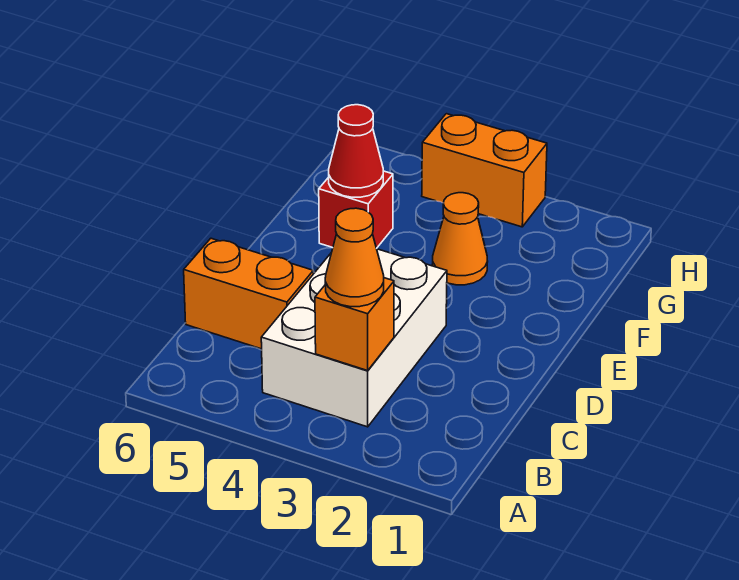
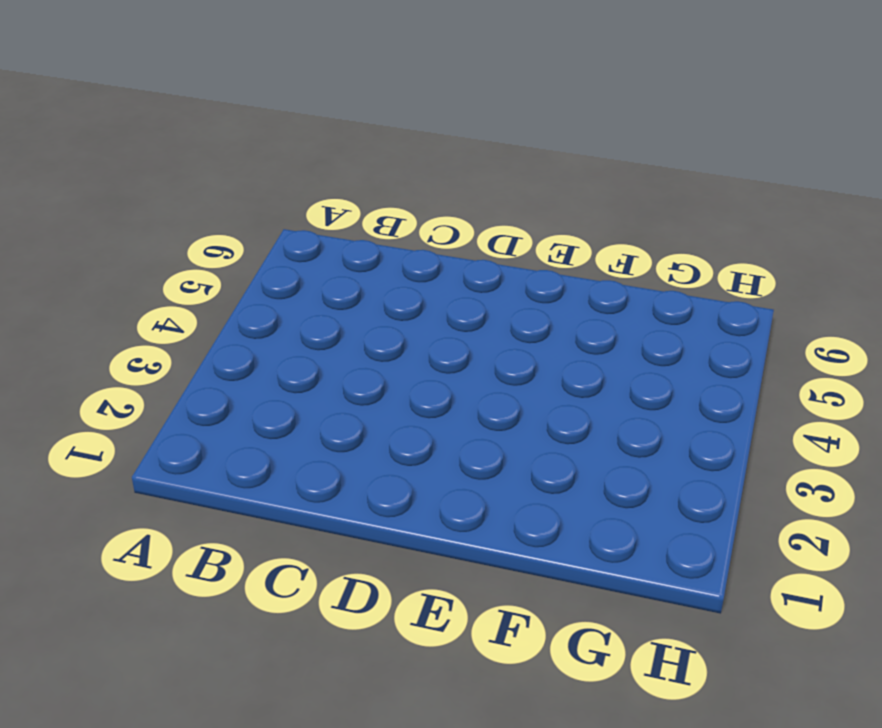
none -> white 2x3 brick [261,249,447,427]
none -> orange 1x2 brick [184,238,313,349]

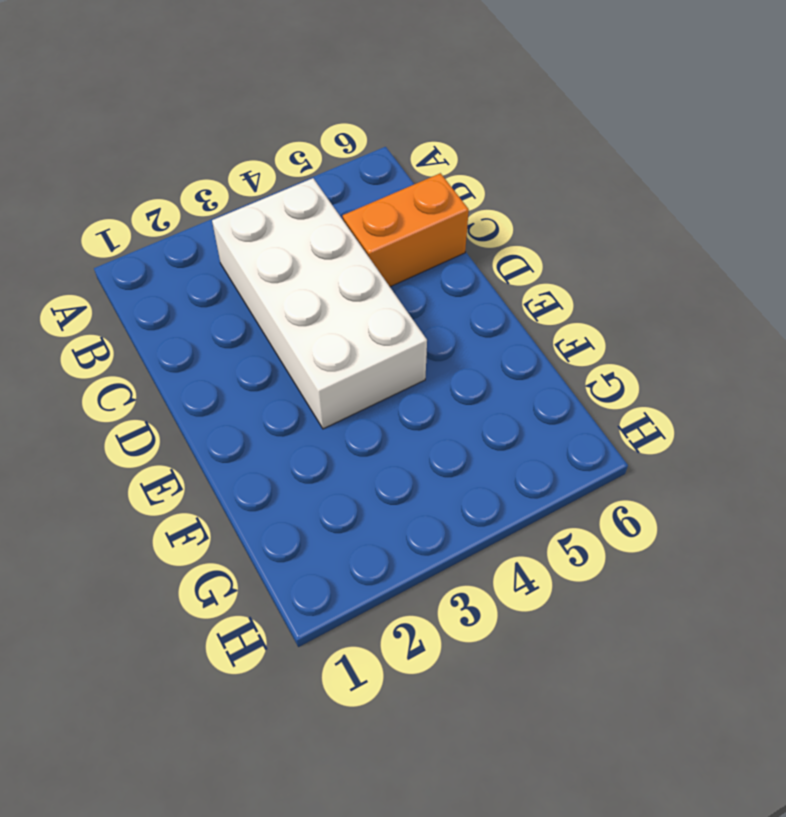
white 2x4 brick [212,178,427,429] -> white 2x3 brick [261,249,447,427]
none -> orange 1x1 cone [432,193,488,285]
none -> red 1x1 brick [319,171,393,248]

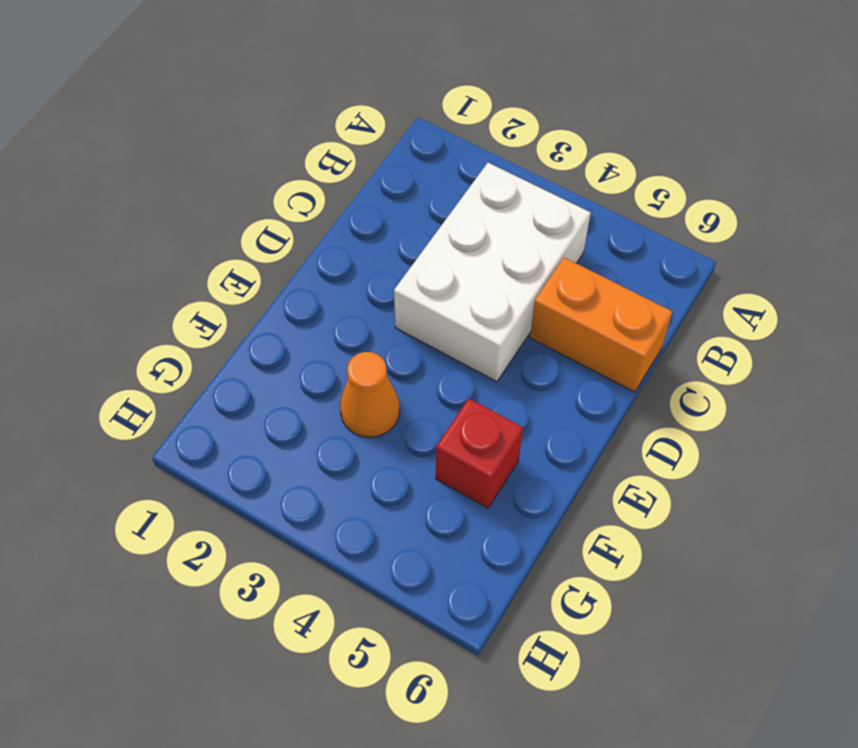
none -> orange 1x2 brick [422,114,547,227]
none -> orange 1x1 brick [315,278,394,371]

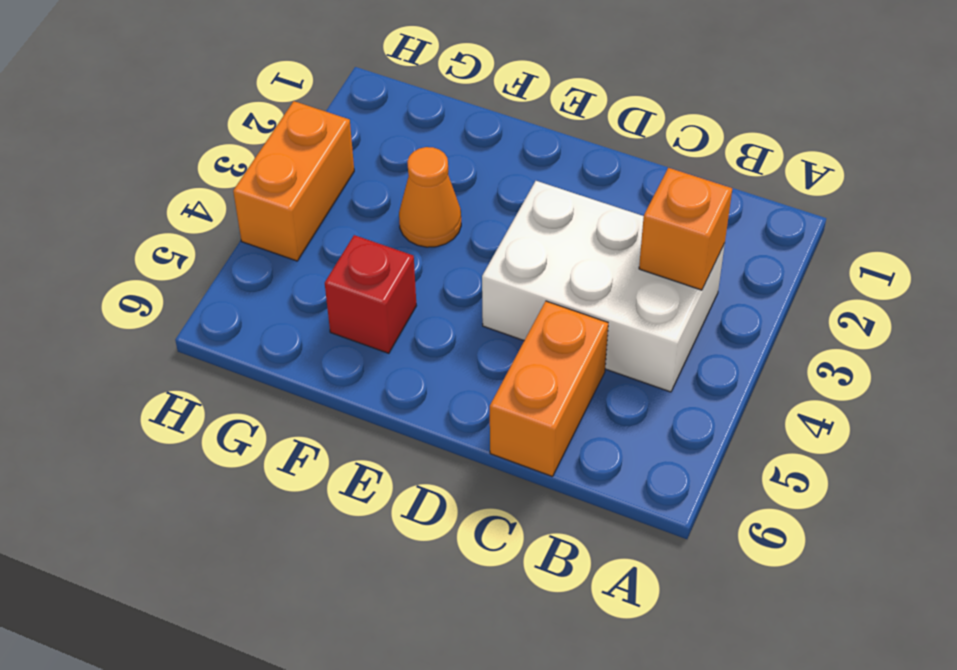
none -> red 1x1 cone [329,105,383,197]
none -> orange 1x1 cone [325,208,384,307]

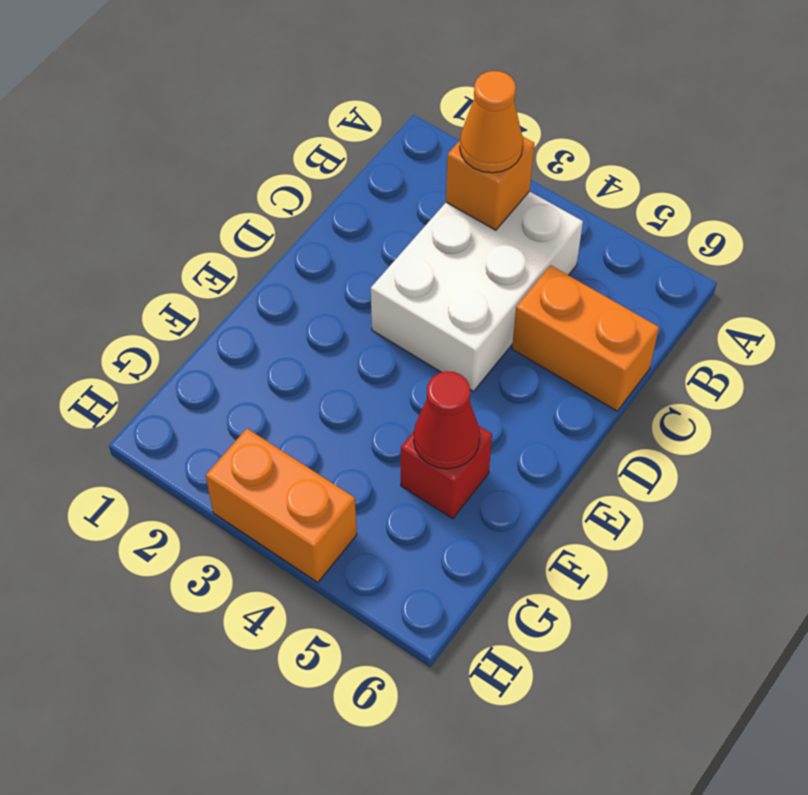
none -> orange 1x1 cone [432,193,488,285]

